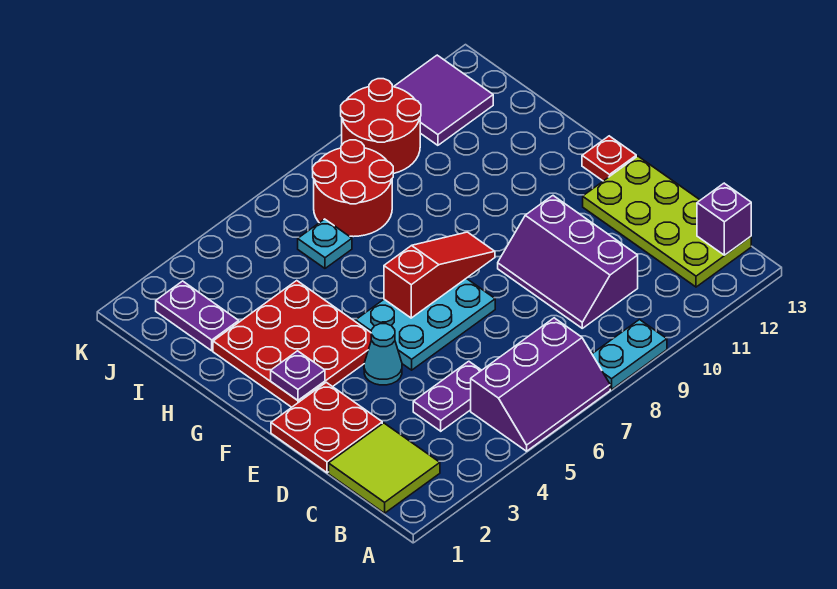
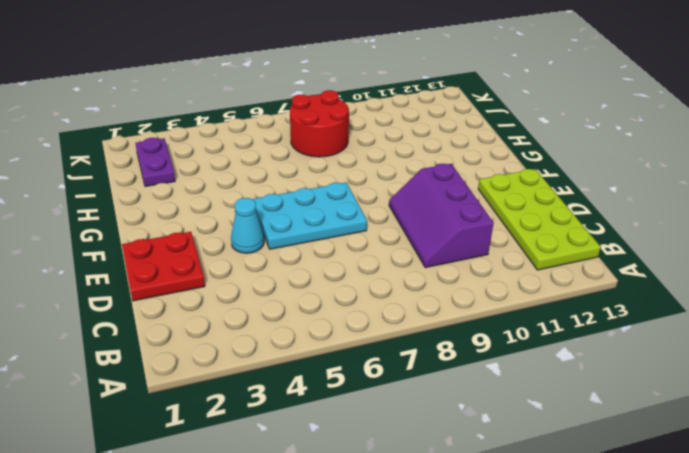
none -> purple 2x3 slope [471,318,610,451]
none -> cyan 1x2 plate [592,320,667,390]
none -> lime 2x2 tile [329,423,440,513]

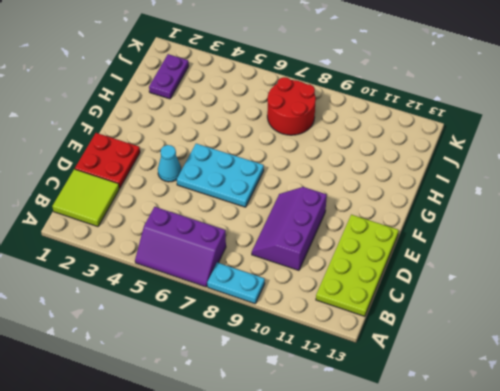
none -> purple 1x2 plate [413,361,481,431]
none -> red 3x3 plate [213,281,371,407]
none -> red 1x1 plate [582,136,636,181]

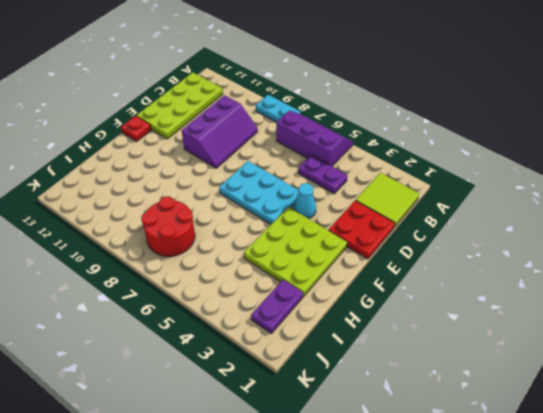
lime 3x3 plate [244,207,347,297] -> red 3x3 plate [213,281,371,407]
none -> cyan 1x1 plate [298,219,352,268]
none -> red 2x2 round brick [341,79,421,174]
none -> purple 2x2 tile [394,55,493,145]

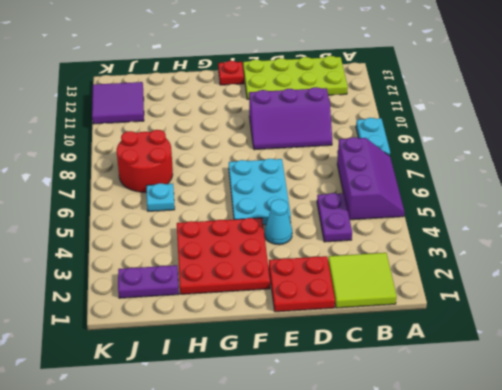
none -> red 2x2 round brick [341,79,421,174]
none -> purple 1x1 brick [697,183,751,255]
none -> purple 1x1 plate [271,351,325,400]

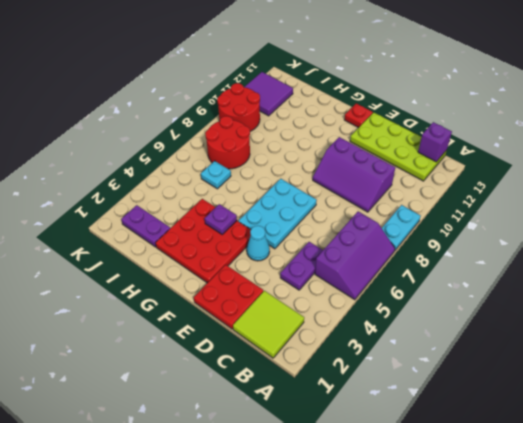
purple 1x1 plate [205,204,237,234] -> purple 1x1 plate moved to [271,351,325,400]
none -> red 1x3 slope [384,232,495,318]

